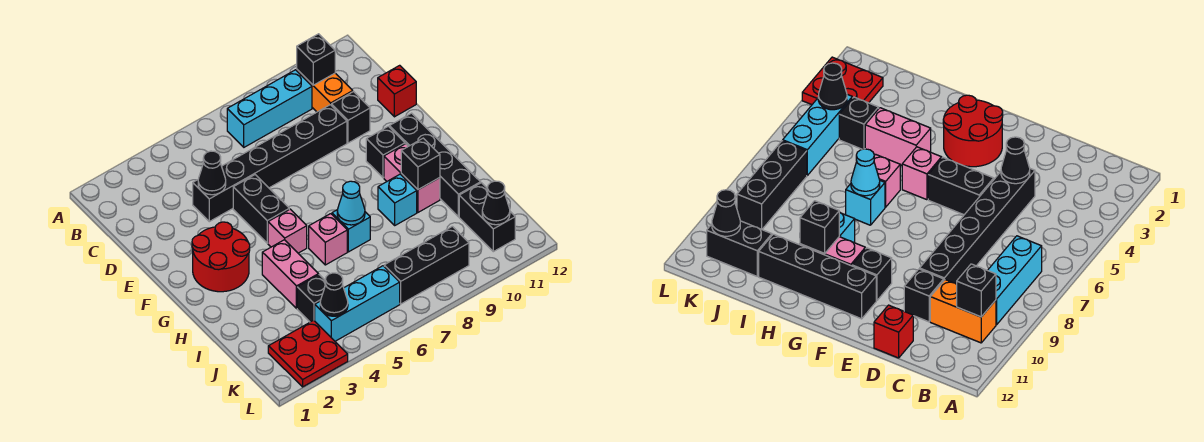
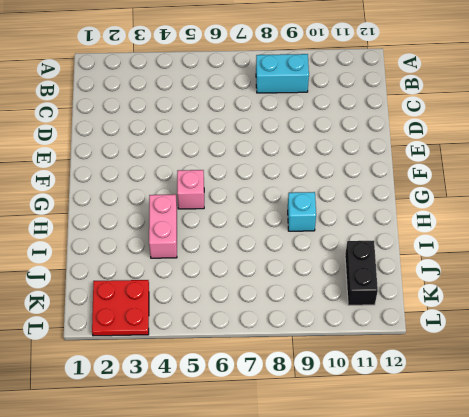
cyan 1x2 brick [256,54,309,93] -> cyan 1x3 brick [227,70,312,147]
none -> orange 1x2 brick [297,70,353,112]
none -> black 1x6 brick [193,105,347,222]
none -> black 1x1 brick [332,92,370,143]

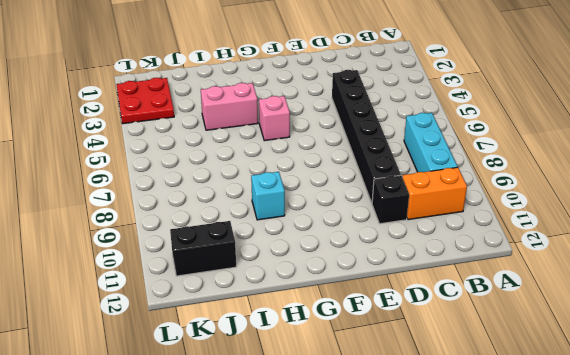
none -> red 1x1 brick [378,65,416,117]
none -> black 1x2 brick [233,175,289,243]
none -> red 2x2 round brick [192,222,250,292]

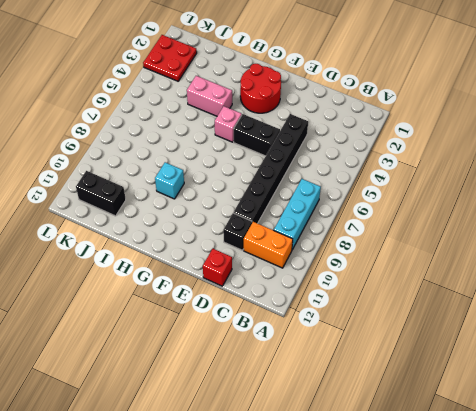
none -> black 1x1 brick [366,126,405,178]
none -> black 1x4 brick [390,113,481,217]
none -> pink 1x2 brick [384,144,440,212]

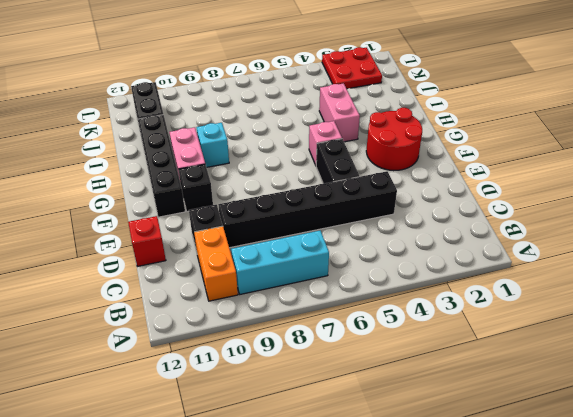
none -> pink 1x1 brick [309,214,347,265]
none -> cyan 1x1 brick [332,210,370,252]
none -> black 1x1 brick [297,275,325,322]

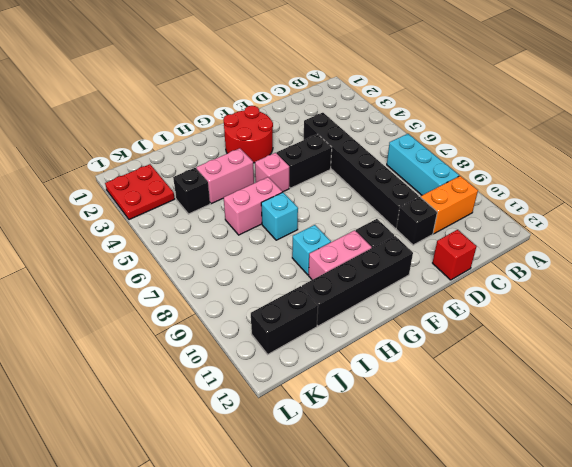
pink 1x2 brick [224,177,282,235] -> pink 1x1 brick [309,214,347,265]
none -> cyan 1x3 brick [315,266,400,341]
none -> black 1x3 brick [384,226,469,304]
none -> black 1x1 brick [297,34,335,85]

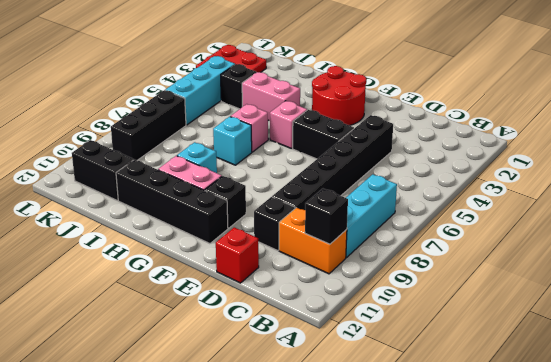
none -> black 1x1 cone [198,151,226,195]
none -> cyan 1x1 cone [337,181,365,225]
none -> black 1x1 brick [401,138,440,190]

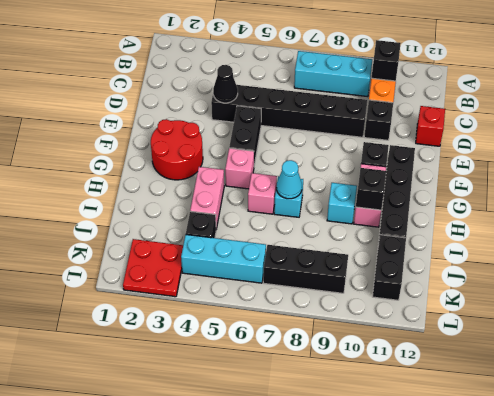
none -> black 1x1 cone [320,273,348,316]
none -> black 1x1 cone [482,181,510,225]

